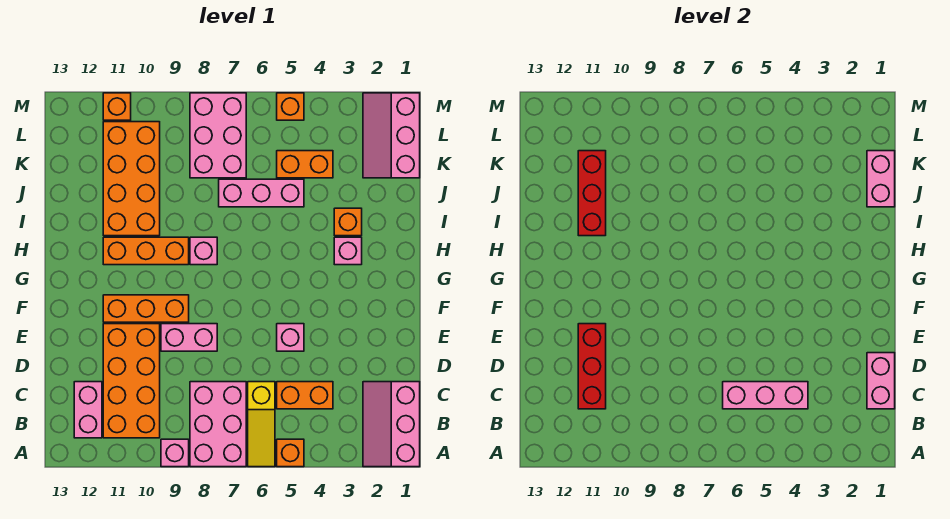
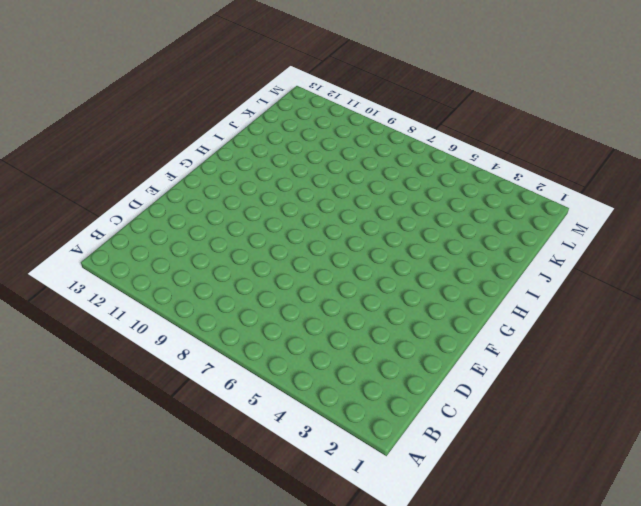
none -> pink 2x3 slope [363,382,420,467]
none -> orange 1x1 brick [277,439,304,467]
none -> yellow 1x3 slope [248,382,275,467]

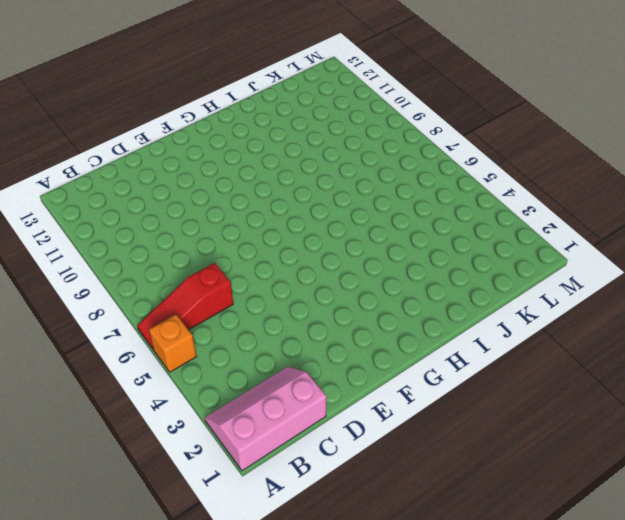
red 1x3 slope [137,263,233,350] -> yellow 1x3 slope [248,382,275,467]
none -> pink 2x3 brick [190,382,246,467]
none -> pink 1x1 brick [161,439,189,467]
none -> orange 2x4 brick [103,324,160,438]

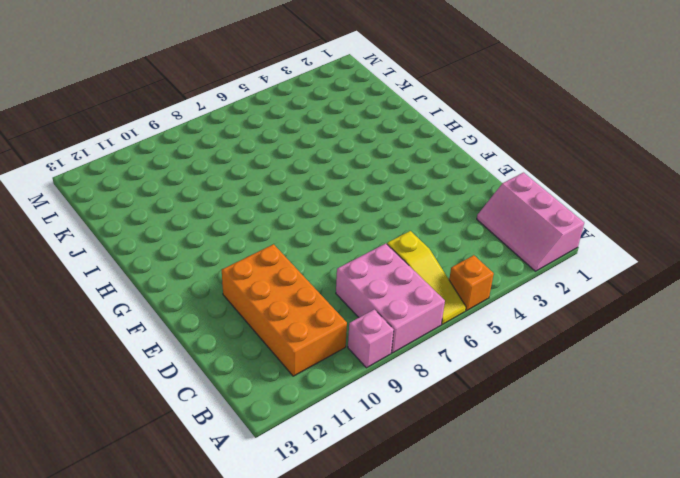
none -> pink 1x2 brick [74,382,102,438]
none -> orange 1x2 brick [277,382,333,409]
none -> pink 1x1 brick [277,324,304,351]

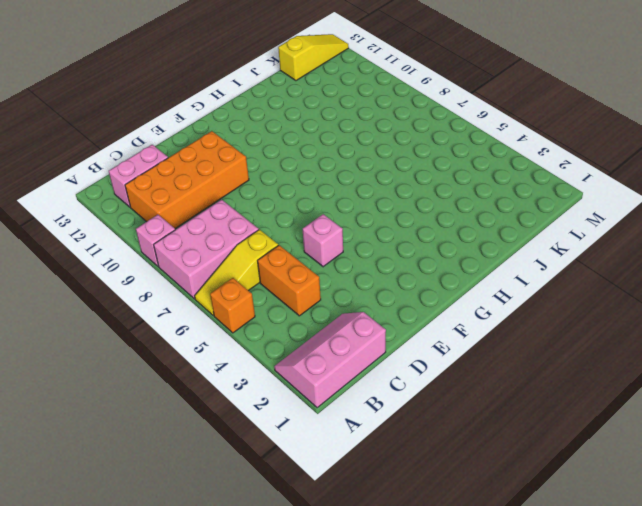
yellow 1x3 slope [278,34,349,81] -> none
none -> pink 1x2 brick [161,324,217,351]
none -> orange 1x3 brick [103,295,189,322]
none -> pink 1x1 brick [334,237,362,265]

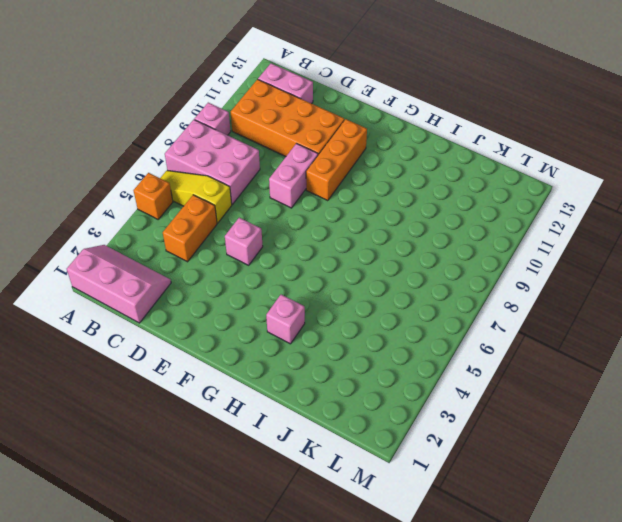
none -> pink 1x1 brick [190,237,217,265]
none -> orange 1x3 brick [103,237,189,265]
none -> orange 1x1 brick [334,208,362,236]

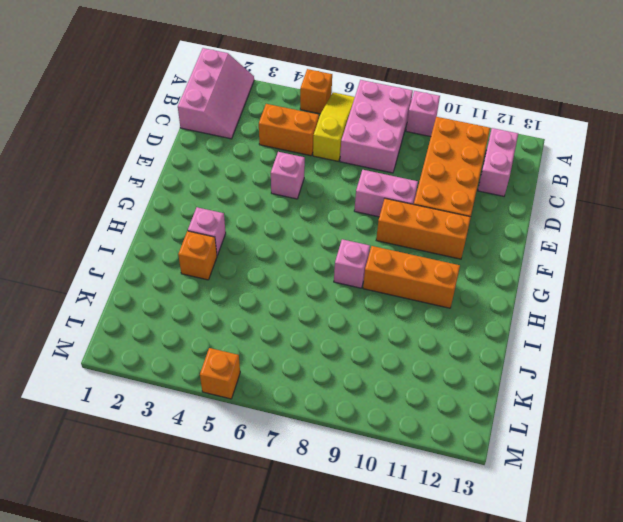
none -> orange 2x4 brick [103,122,160,236]
none -> pink 1x3 brick [219,179,304,207]
none -> pink 2x3 slope [363,93,420,178]

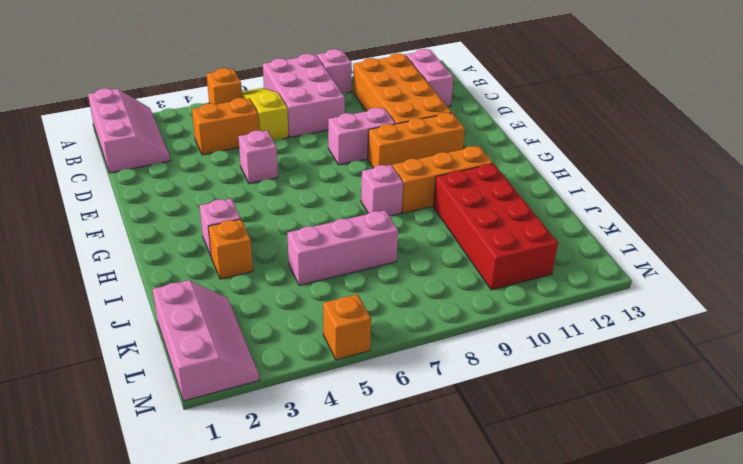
red 2x4 brick [433,164,558,290] -> orange 2x4 brick [103,122,160,236]
none -> orange 1x2 brick [277,151,333,178]
none -> pink 2x3 brick [190,93,246,178]
none -> orange 1x1 brick [103,93,131,120]

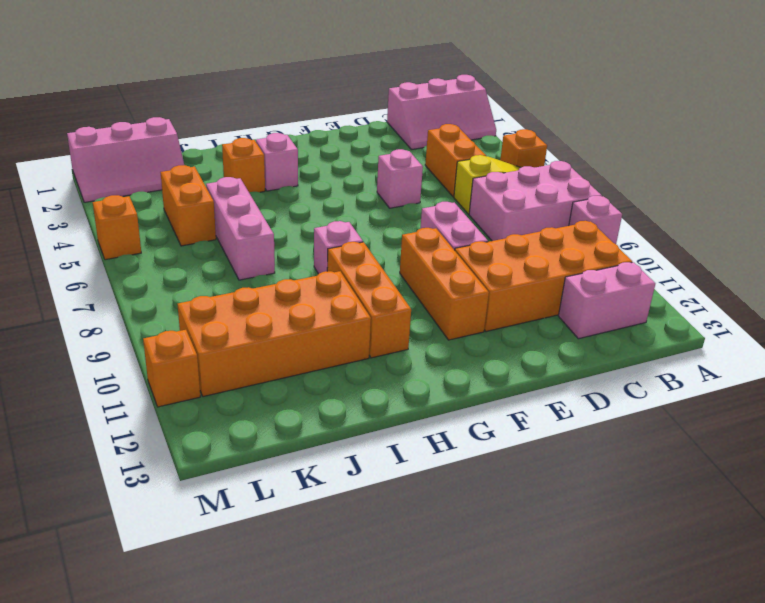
none -> pink 2x3 brick [190,93,246,178]
none -> pink 1x2 brick [867,353,895,409]
none -> pink 1x3 brick [723,382,808,409]

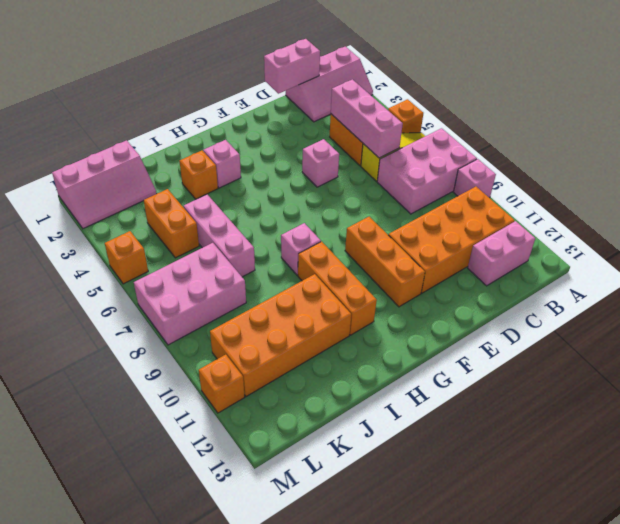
none -> pink 1x2 brick [161,324,217,351]
none -> red 1x3 brick [578,324,606,409]
none -> red 1x3 brick [578,151,606,236]

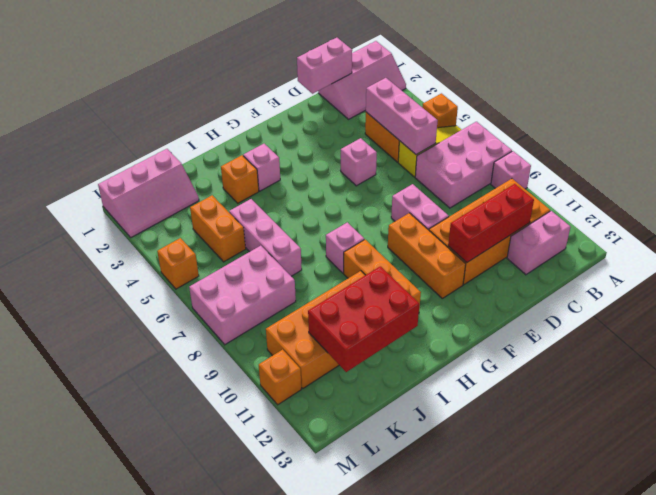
red 2x3 brick [308,266,419,372] -> red 1x3 brick [578,151,606,236]
none -> pink 1x2 brick [867,151,895,207]

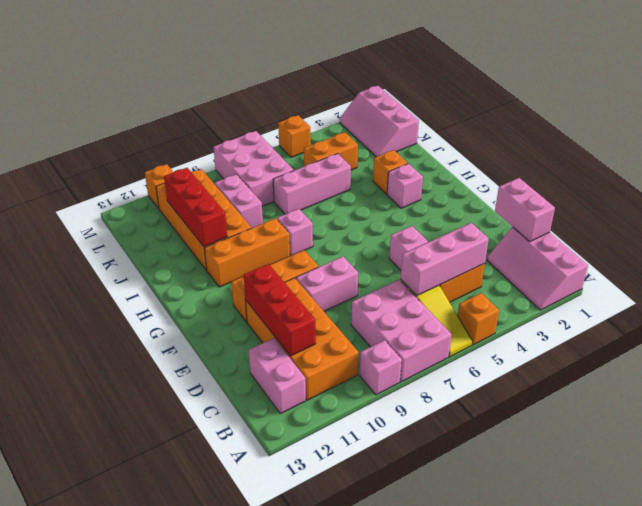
pink 1x2 brick [215,174,263,228] -> pink 1x2 brick moved to [867,151,895,207]

